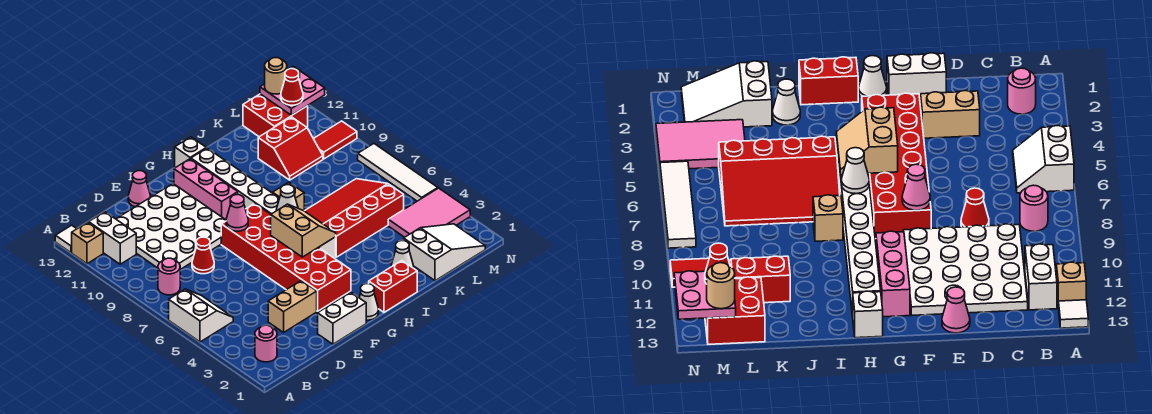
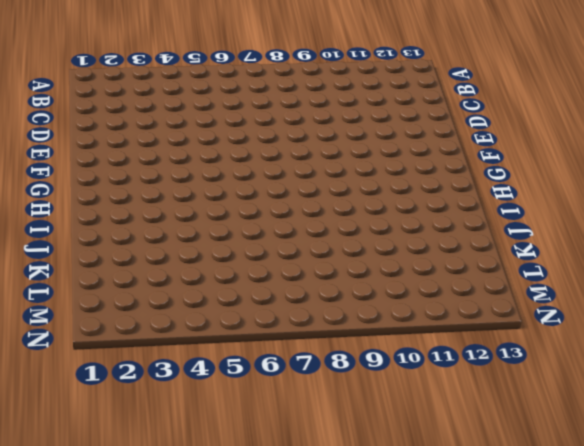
none -> white 2x2 slope [169,289,233,342]
none -> tan 1x1 brick [72,222,103,264]
none -> white 1x1 tile [55,225,77,253]
none -> pink 1x1 round brick [255,325,277,362]

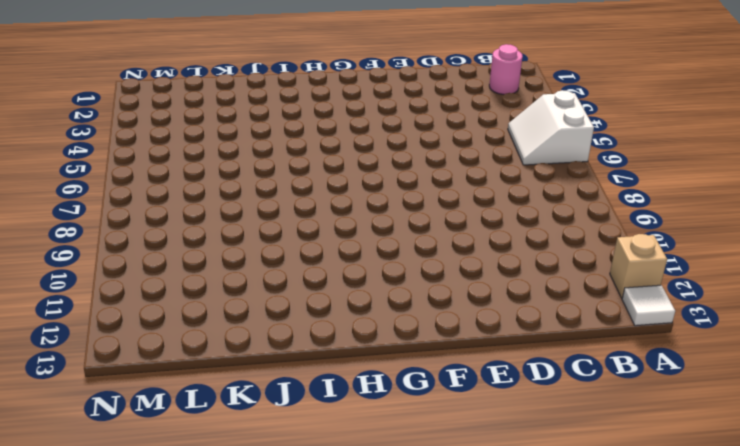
none -> pink 1x1 round brick [158,258,180,295]
none -> white 1x2 brick [89,212,136,264]
none -> white 4x4 plate [116,184,226,269]
none -> tan 1x2 brick [268,281,317,332]

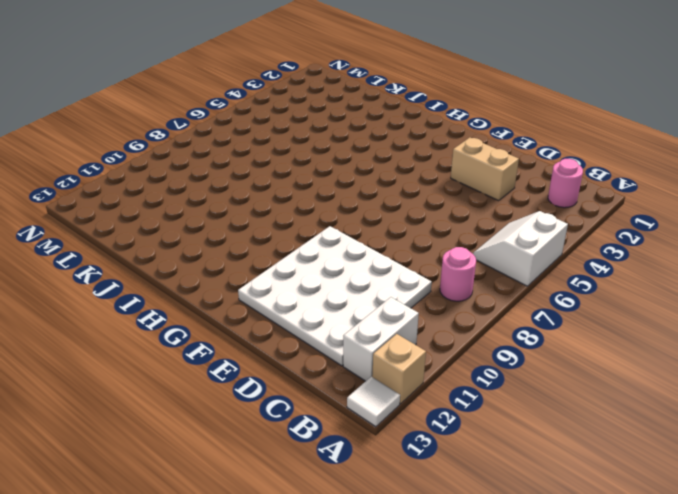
none -> red 1x1 cone [192,237,214,274]
none -> white 1x2 brick [318,292,366,344]
none -> pink 1x1 cone [128,171,151,207]
none -> red 2x6 brick [221,203,351,311]

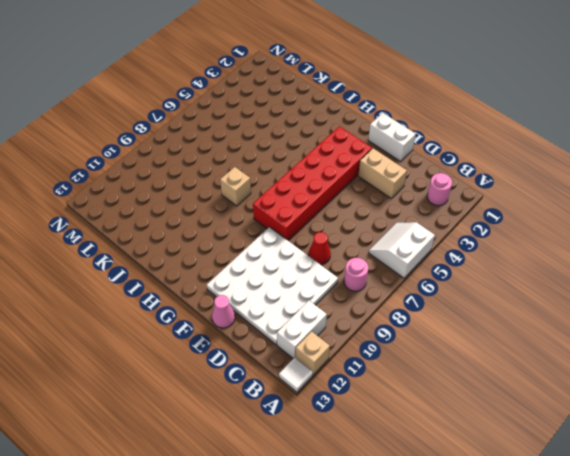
none -> white 1x1 cone [359,284,378,320]
none -> pink 1x3 brick [174,159,238,220]
none -> red 1x2 brick [369,261,417,312]
none -> white 1x8 brick [191,148,336,258]

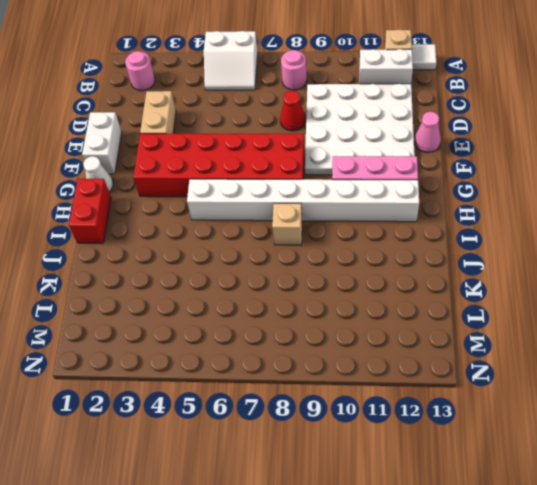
none -> white 1x1 brick [175,137,206,168]
none -> red 3x4 slope [305,179,404,257]
none -> white 1x1 cone [391,240,413,268]
none -> white 2x3 slope [404,224,485,281]

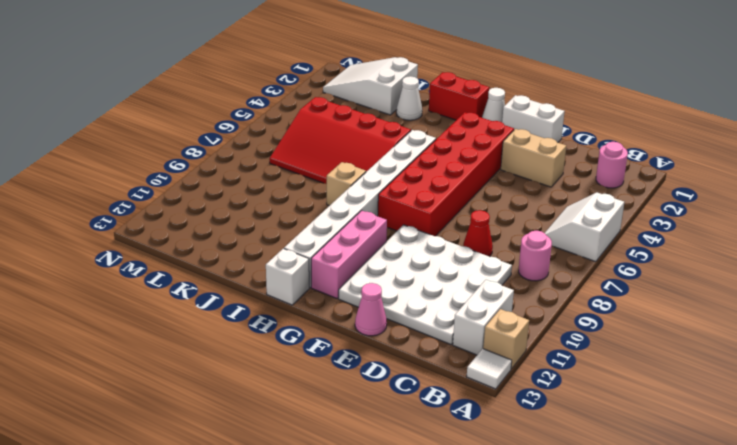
none -> red 2x2 slope [258,117,323,180]
none -> pink 2x3 tile [388,188,470,237]
none -> red 2x2 brick [243,94,308,137]
none -> red 1x2 tile [313,121,357,159]

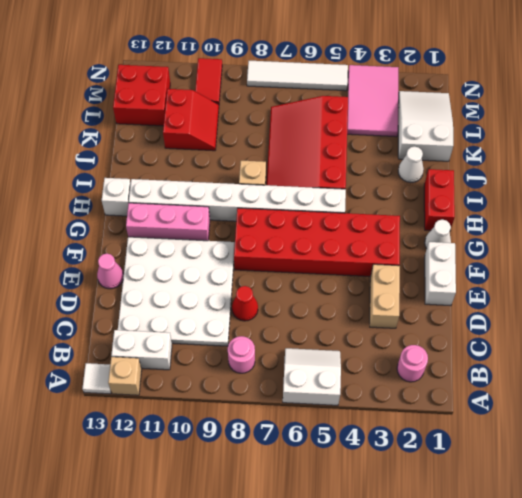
none -> pink 1x1 cone [226,195,248,231]
none -> tan 2x2 slope [271,204,336,257]
none -> white 1x1 cone [276,185,298,211]
none -> pink 2x2 plate [260,66,325,116]

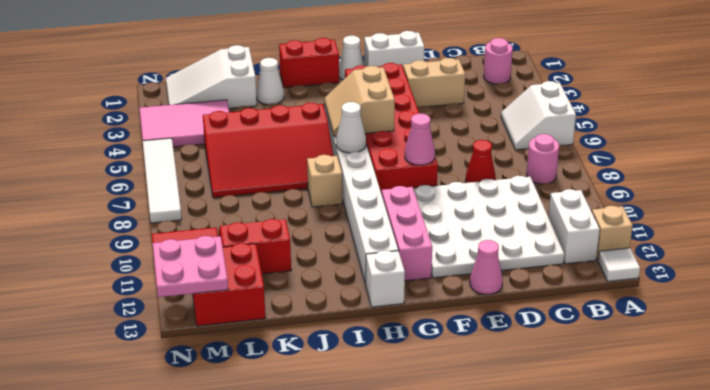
none -> red 1x1 cone [281,69,303,105]
none -> tan 1x1 round brick [265,58,287,94]

